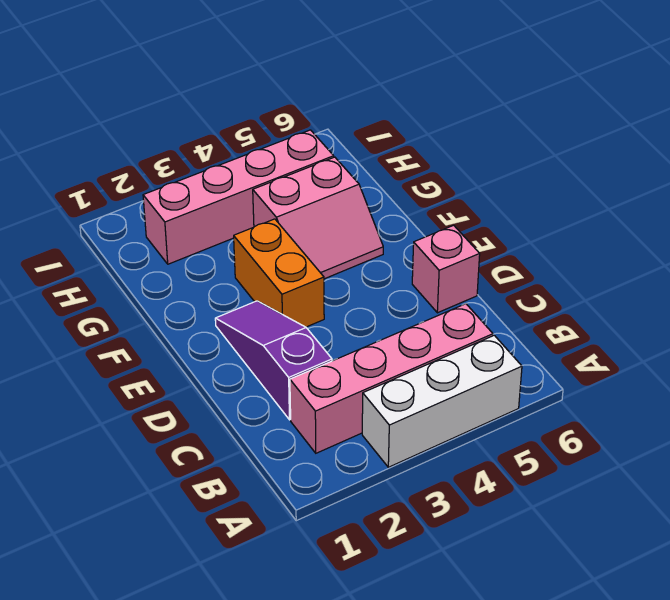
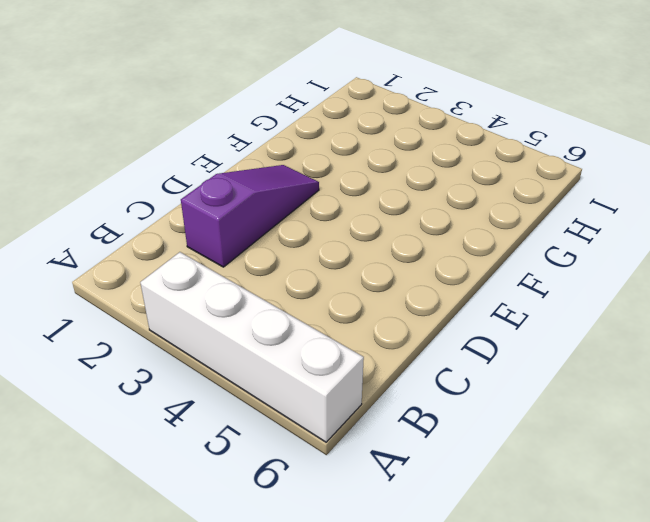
white 1x4 brick [140,252,364,442] -> white 1x3 brick [362,335,522,467]
none -> pink 1x4 brick [290,304,493,453]
none -> pink 1x1 brick [412,225,480,313]

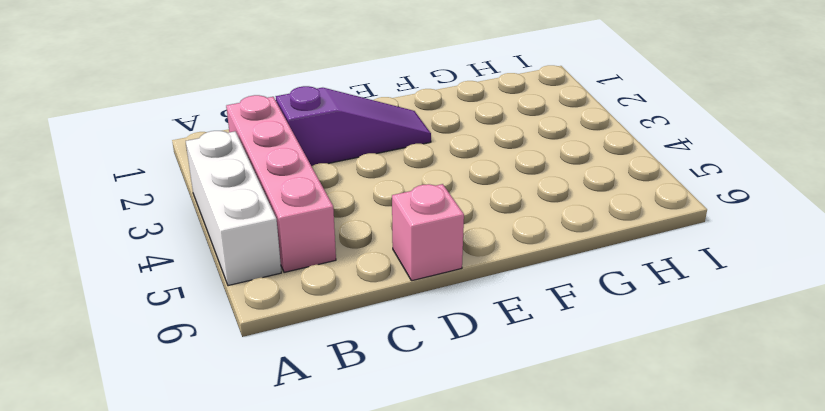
none -> orange 1x2 brick [234,219,324,327]
none -> pink 2x2 slope [253,157,383,279]

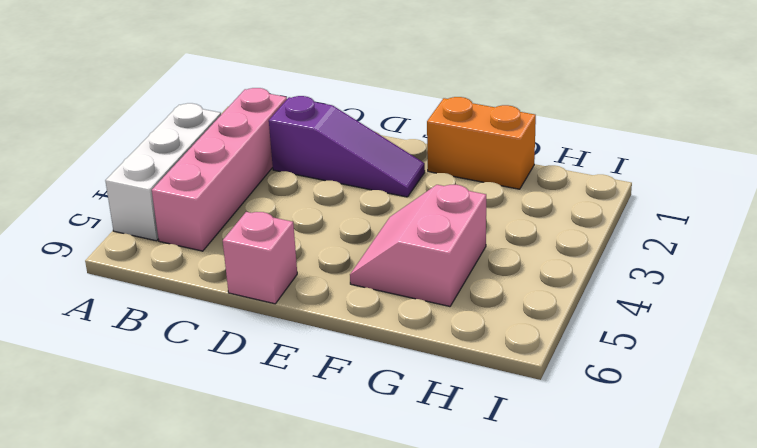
orange 1x2 brick [427,97,536,189] -> orange 1x2 brick moved to [234,219,324,327]
none -> pink 1x4 brick [143,130,334,264]

